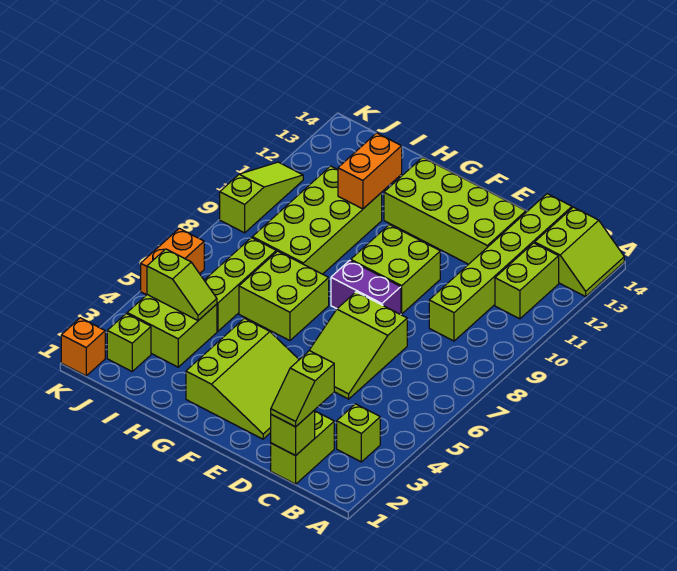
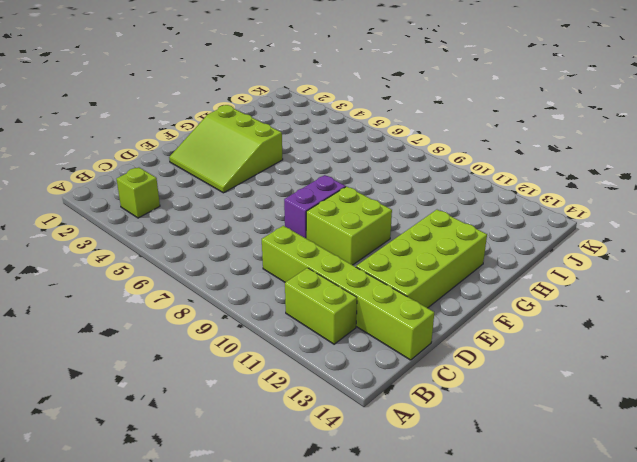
none -> lime 2x2 slope [535,207,624,297]
none -> lime 1x2 brick [271,411,334,484]
none -> lime 2x3 slope [309,292,407,399]

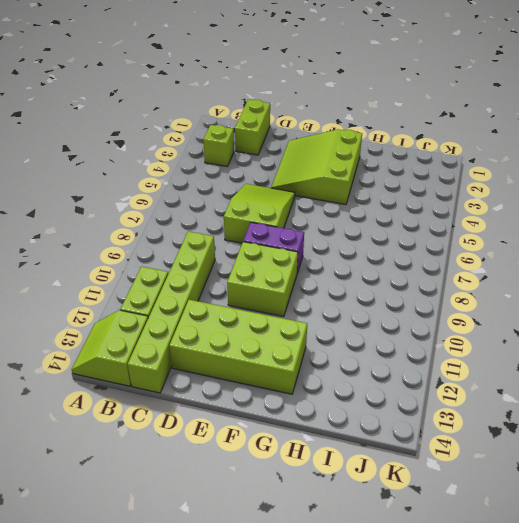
none -> lime 2x2 brick [239,251,329,341]
none -> lime 2x4 brick [252,166,382,274]
none -> lime 2x2 brick [127,295,217,367]

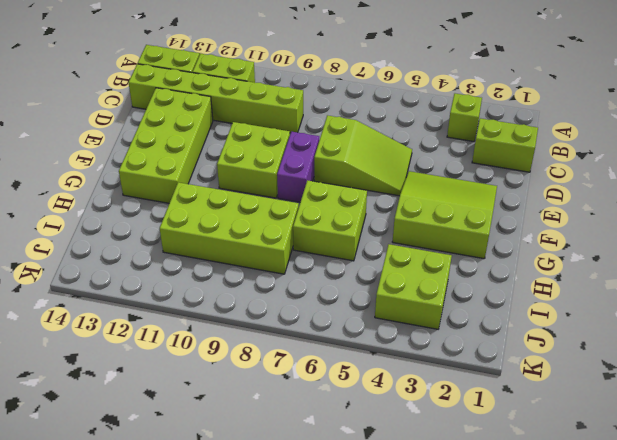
none -> lime 1x3 brick [204,238,276,331]
none -> lime 1x1 brick [107,314,151,371]
none -> orange 1x1 brick [61,318,105,376]

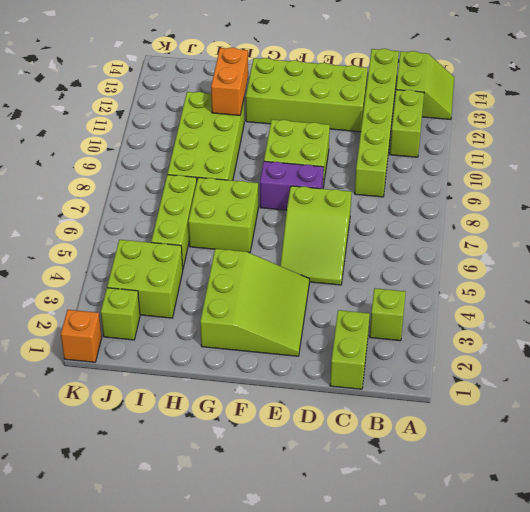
none -> orange 1x2 brick [141,228,204,295]
none -> lime 1x3 slope [220,162,303,233]
none -> lime 1x1 brick [271,410,315,456]

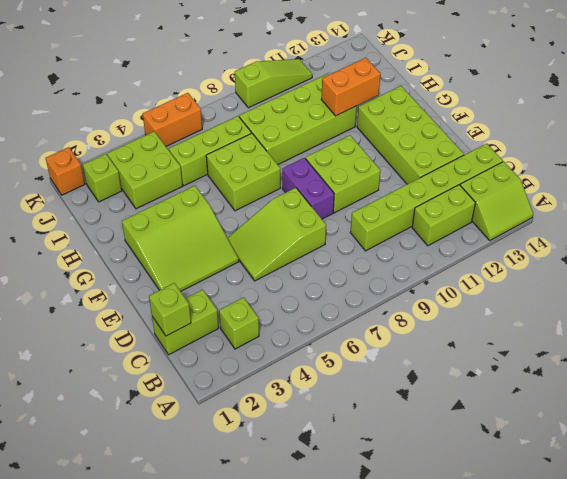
none -> lime 1x2 slope [147,249,217,320]
none -> lime 1x2 slope [271,351,334,427]

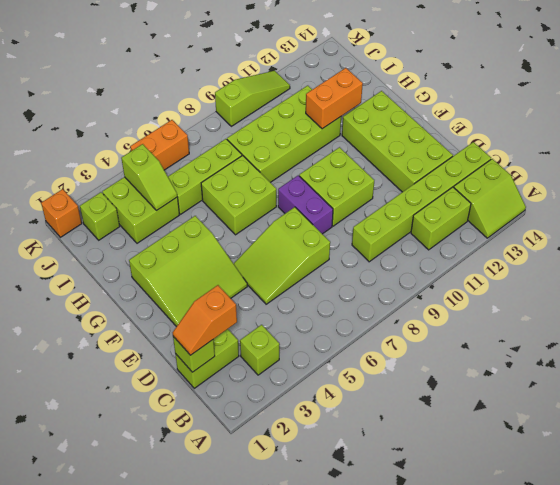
orange 1x2 slope [172,285,237,355] -> lime 1x2 slope [271,351,334,427]

